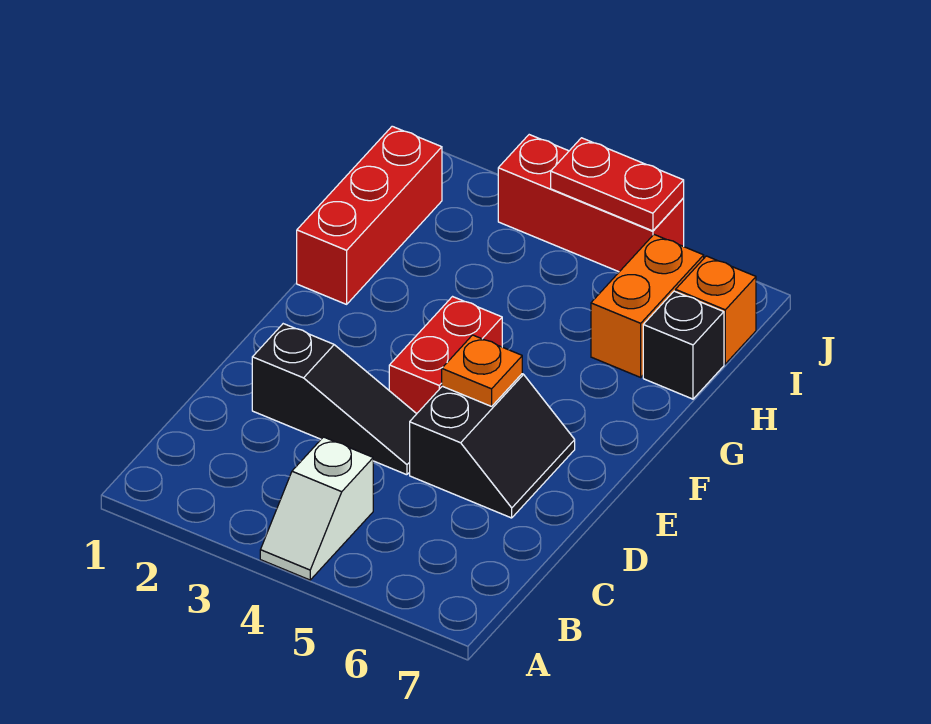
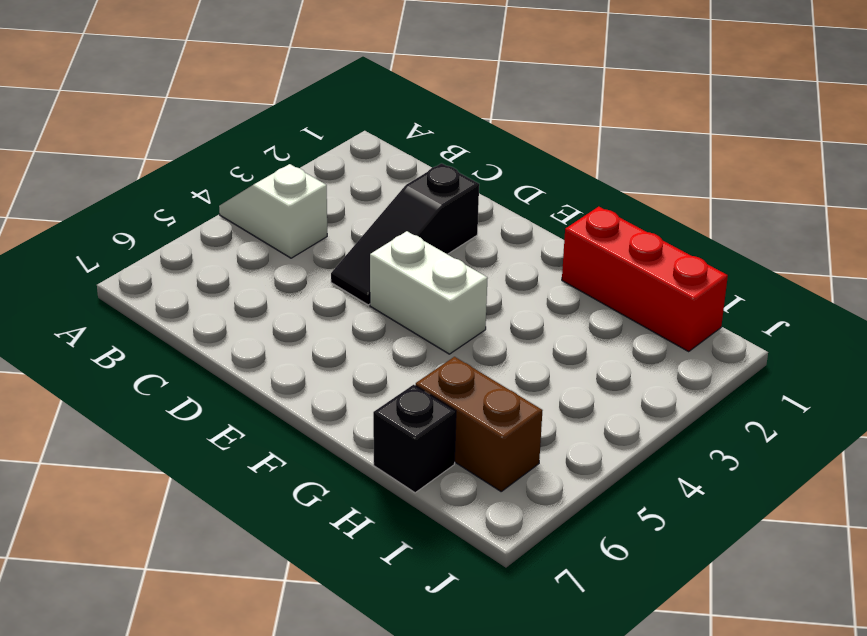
white 1x2 brick [370,231,488,354] -> red 1x2 brick [389,297,502,414]
brown 1x2 brick [416,357,543,491] -> orange 1x2 brick [591,235,704,377]
none -> black 2x2 slope [410,374,575,518]
none -> orange 1x1 brick [676,256,756,364]

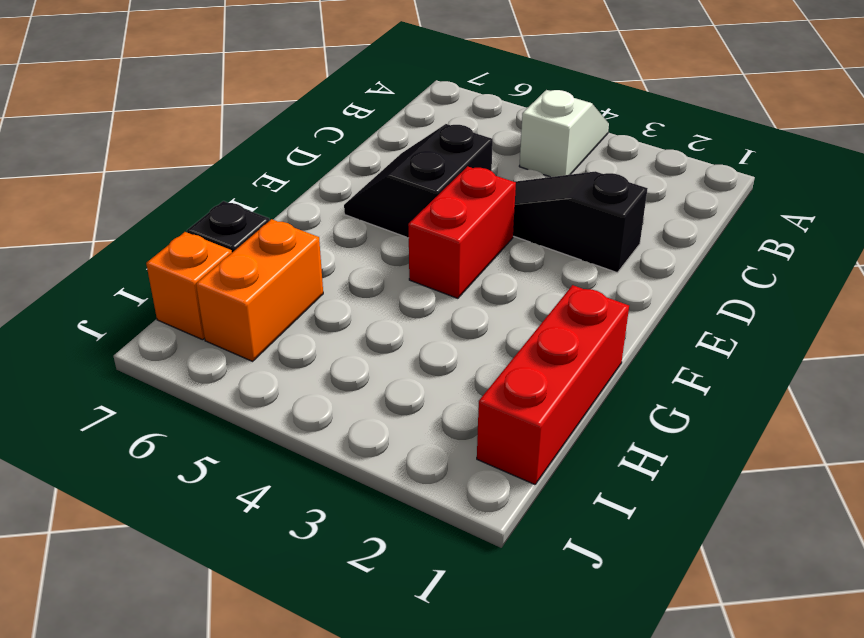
none -> red 1x3 brick [498,135,684,272]
none -> orange 1x1 plate [442,335,522,406]

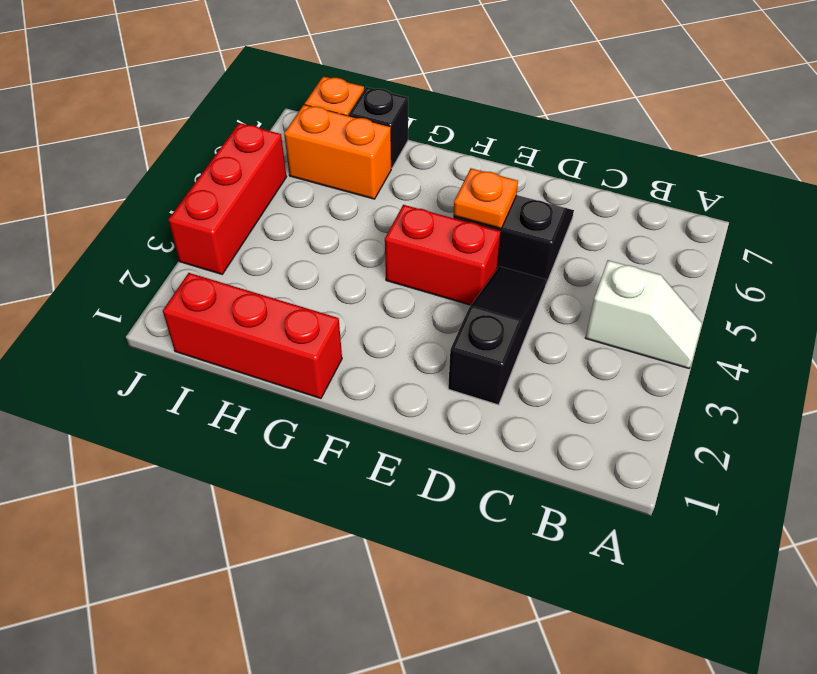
none -> red 1x2 plate [551,138,684,231]

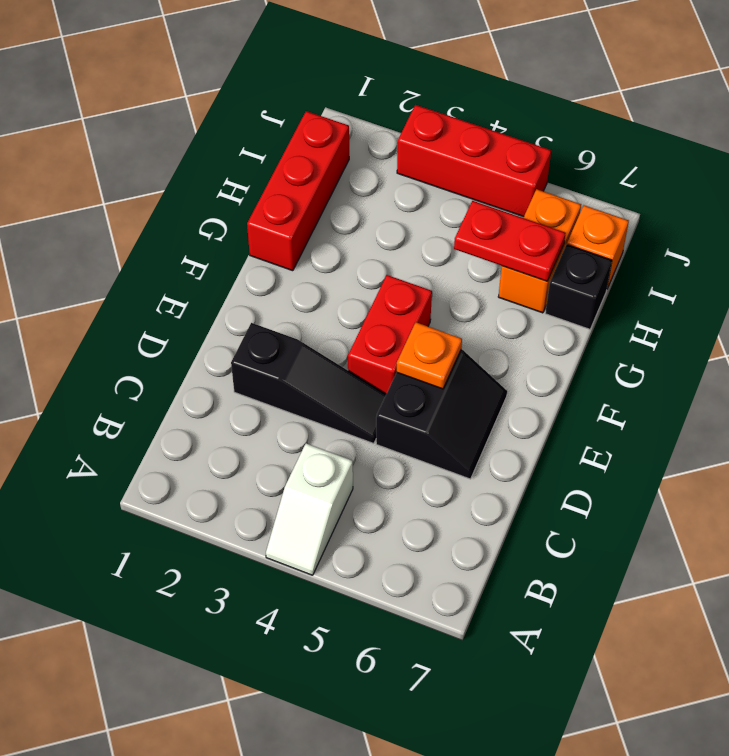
red 1x2 plate [454,201,566,281] -> red 1x2 plate moved to [551,138,684,231]

